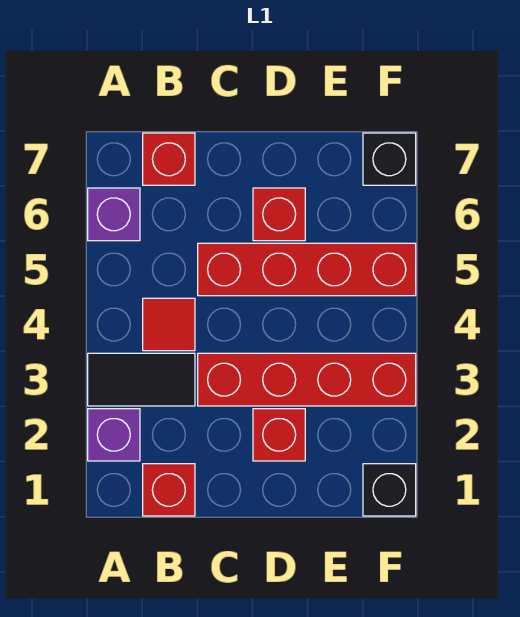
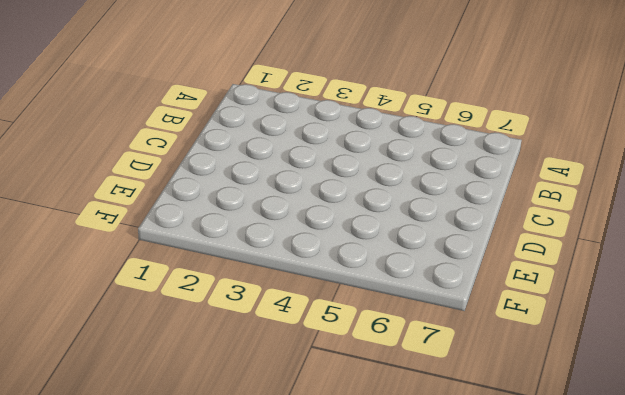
none -> purple 1x1 brick [88,409,140,461]
none -> black 1x2 tile [88,353,195,406]
none -> purple 1x1 brick [88,188,140,241]

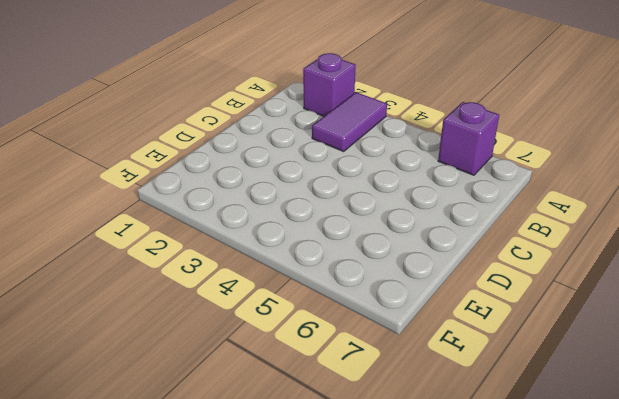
purple 1x2 tile [312,92,387,151] -> black 1x2 tile [88,353,195,406]
none -> red 1x1 brick [143,464,195,516]
none -> red 1x1 tile [143,298,195,351]
none -> red 1x1 brick [143,133,195,185]

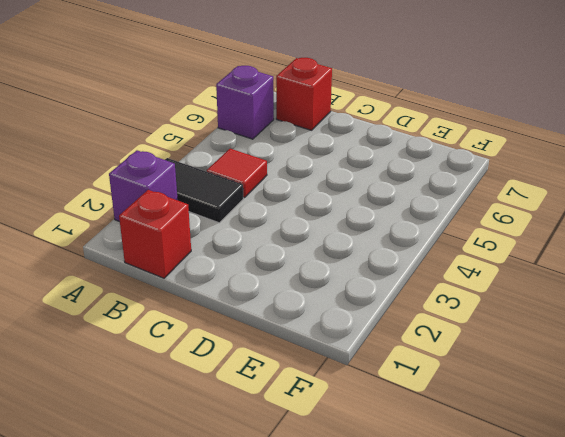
none -> red 1x4 brick [198,353,416,406]
none -> red 1x4 brick [198,243,416,296]
none -> red 1x1 brick [253,409,305,461]

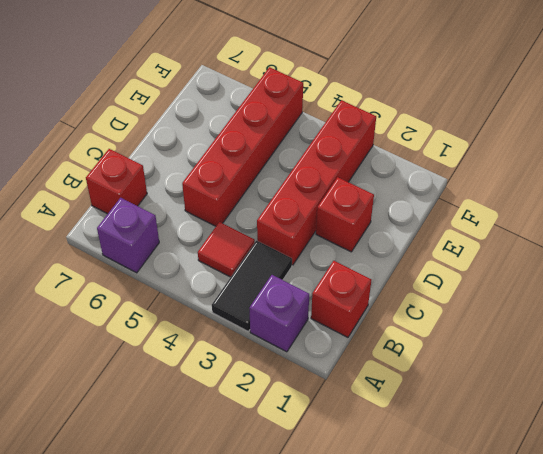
none -> red 1x1 brick [253,188,305,241]
none -> black 1x1 brick [363,464,416,516]
none -> black 1x1 brick [363,133,416,185]

